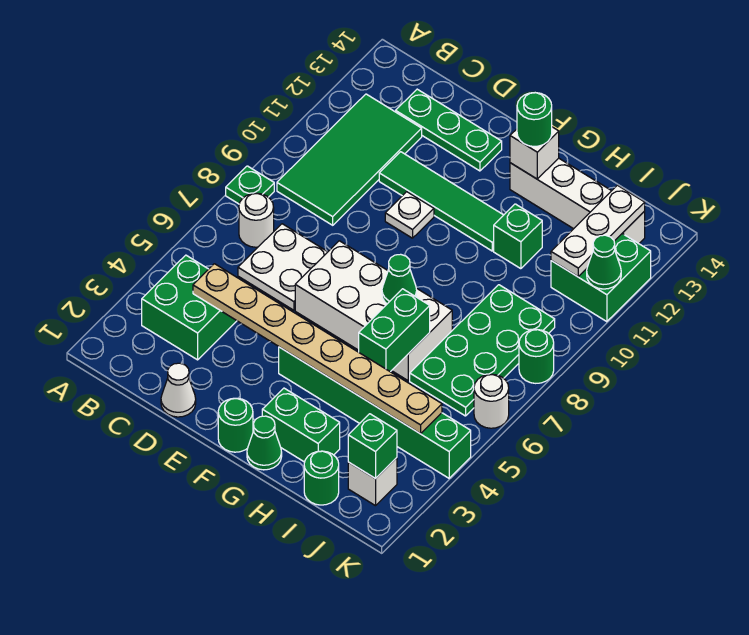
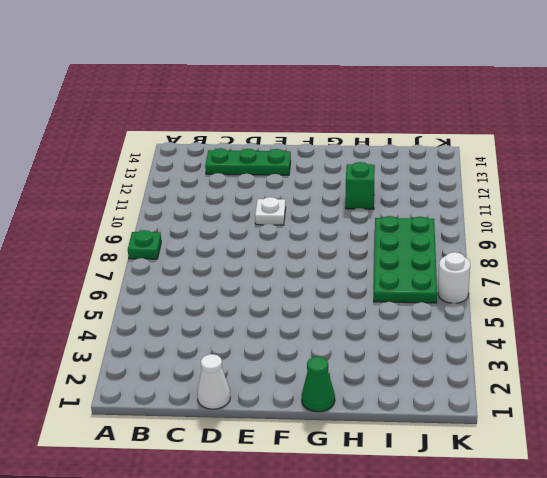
none -> green 2x2 brick [142,255,236,360]
none -> white 1x1 round brick [239,193,274,247]
none -> green 2x4 tile [277,94,422,225]
none -> white 2x2 plate [238,224,327,310]

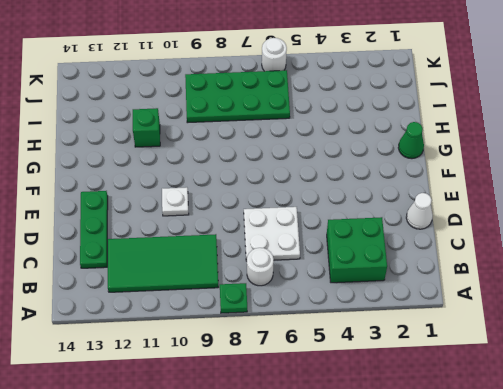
none -> green 1x4 tile [379,152,503,251]
none -> white 2x4 brick [295,241,452,381]
none -> green 1x1 round brick [218,398,253,452]
none -> green 1x6 brick [279,347,471,478]

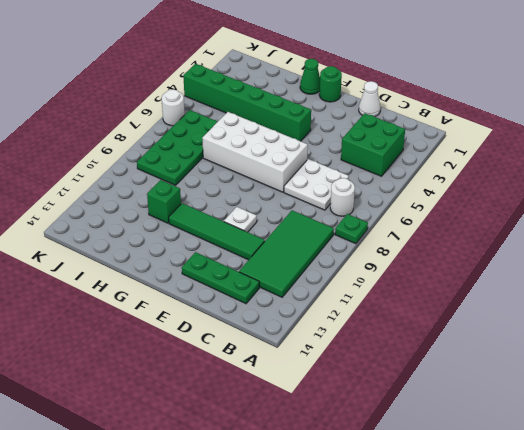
none -> green 1x2 brick [262,388,340,462]
none -> white 1x4 brick [510,158,645,244]
none -> green 1x1 round brick [304,451,339,505]
none -> white 1x1 brick [348,458,397,506]

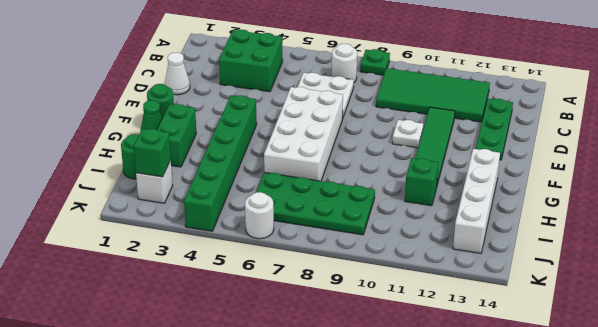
none -> green 2x2 brick [551,234,651,322]
none -> green 1x1 round brick [519,330,554,383]
none -> tan 1x8 plate [193,264,442,434]
none -> green 1x1 cone [382,254,417,304]

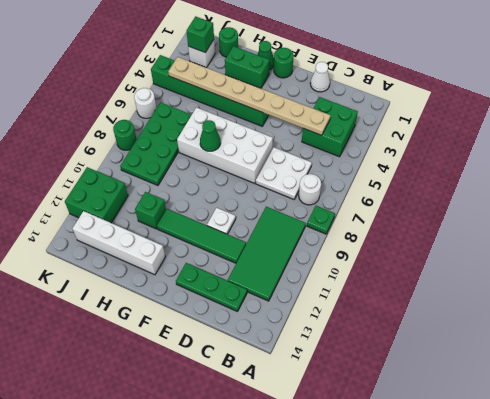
none -> white 1x1 brick [510,127,559,179]
none -> green 1x2 brick [359,289,430,372]
none -> white 1x3 plate [551,185,645,277]
none -> green 1x1 cone [587,235,621,289]

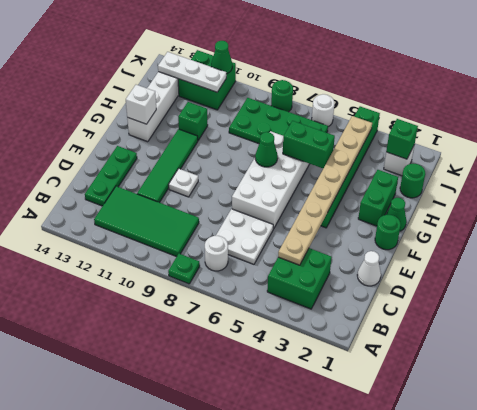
none -> green 1x1 round brick [517,93,552,147]

